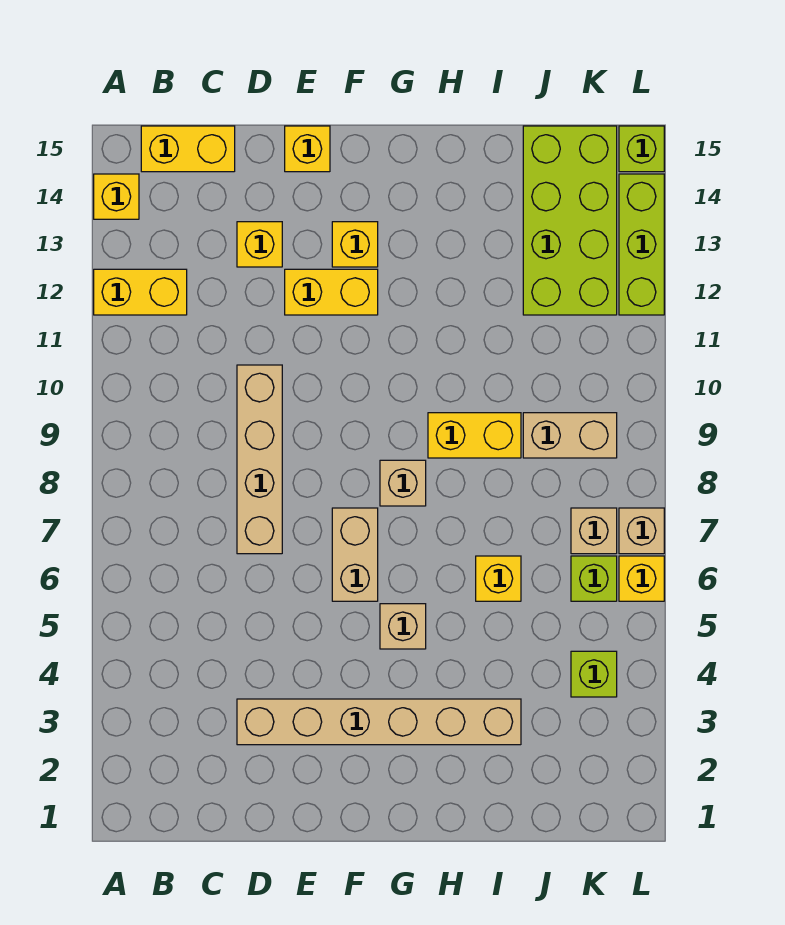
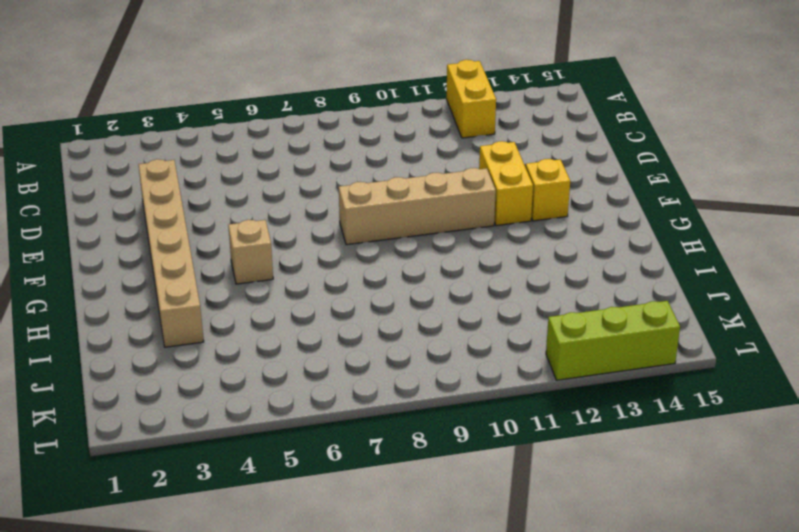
tan 1x4 brick [339,168,496,245] -> tan 1x4 brick moved to [237,365,282,554]
none -> yellow 1x1 brick [94,174,139,219]
none -> yellow 1x2 brick [141,126,235,172]
none -> yellow 1x1 brick [237,222,282,267]

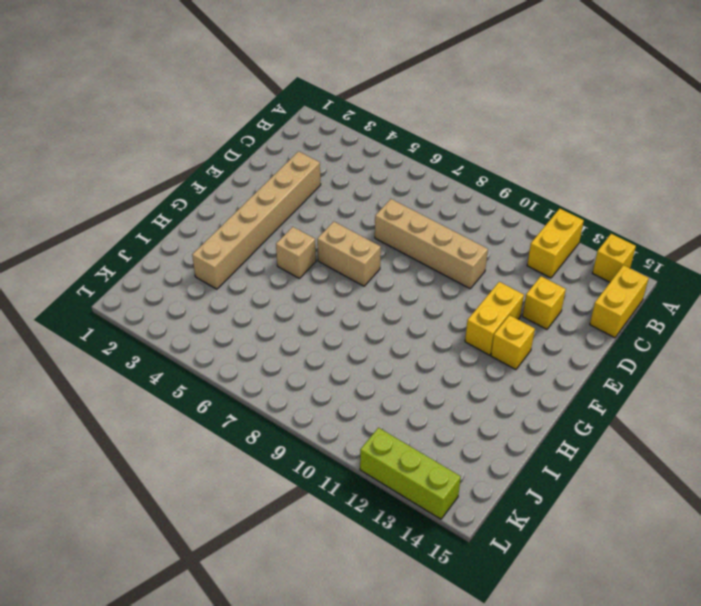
none -> yellow 1x1 brick [285,126,330,172]
none -> tan 1x1 brick [380,460,426,506]
none -> yellow 1x2 brick [428,413,521,458]

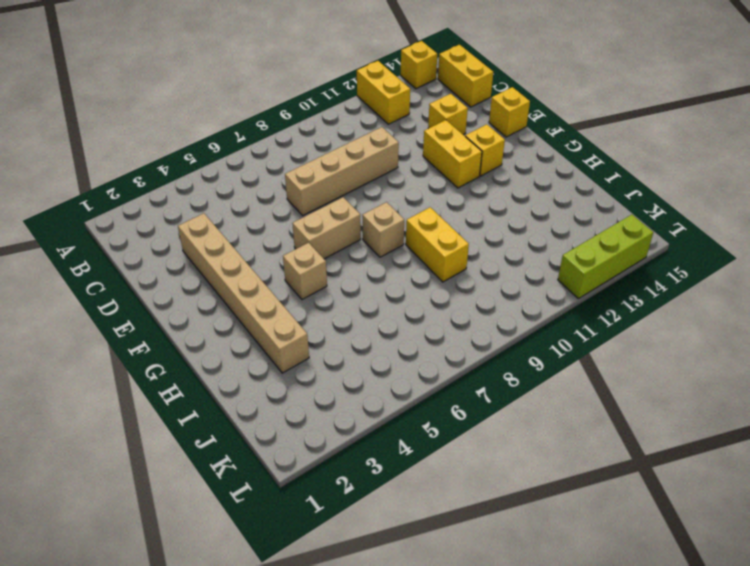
none -> yellow 1x1 brick [476,556,521,601]
none -> tan 1x2 brick [523,413,617,458]
none -> lime 2x4 brick [523,126,617,315]

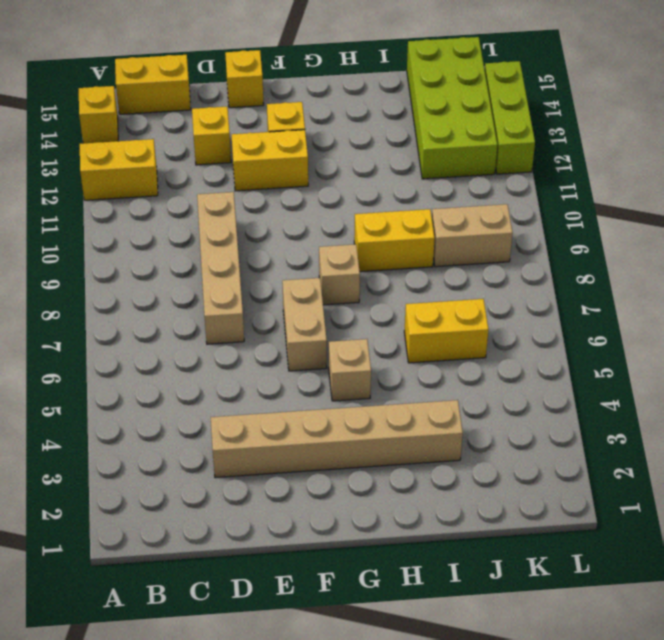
yellow 1x2 brick [404,299,489,363] -> yellow 1x1 brick [476,556,521,601]
none -> lime 1x1 brick [571,651,617,697]
none -> lime 1x1 brick [571,556,617,601]
none -> tan 1x1 brick [571,508,617,554]

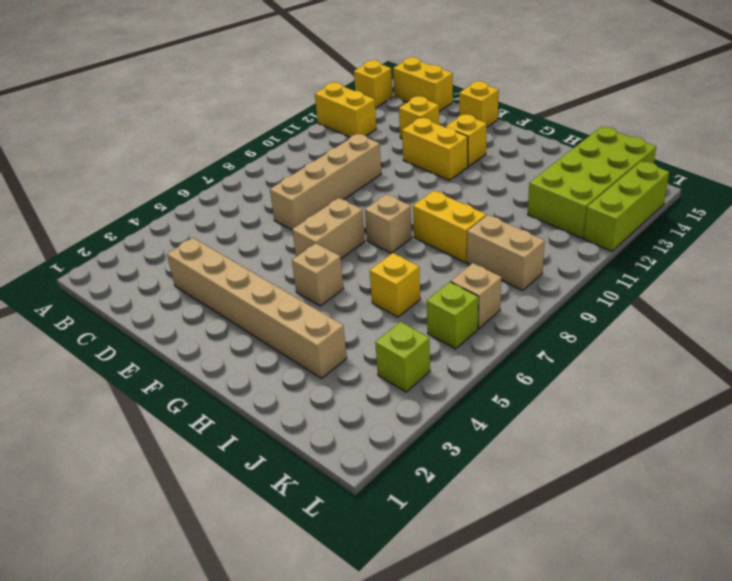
none -> yellow 1x1 brick [619,556,664,601]
none -> tan 1x1 brick [619,508,664,554]
none -> lime 1x1 brick [619,126,664,172]

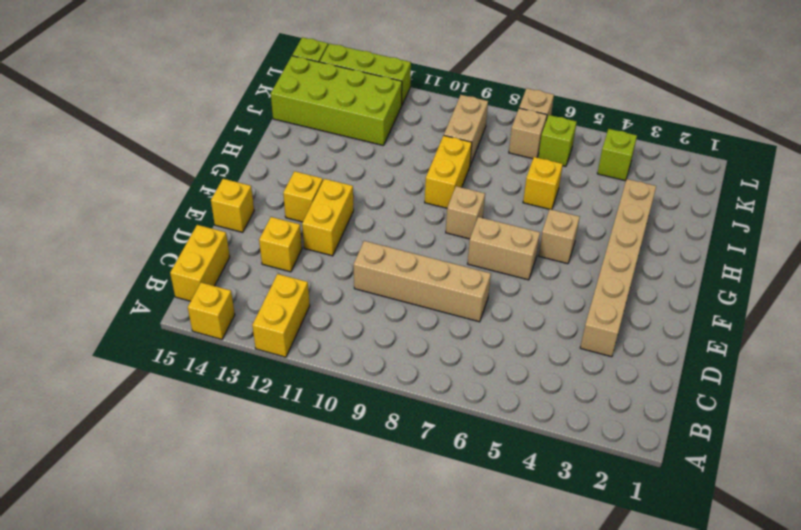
none -> yellow 1x1 brick [619,556,664,601]

